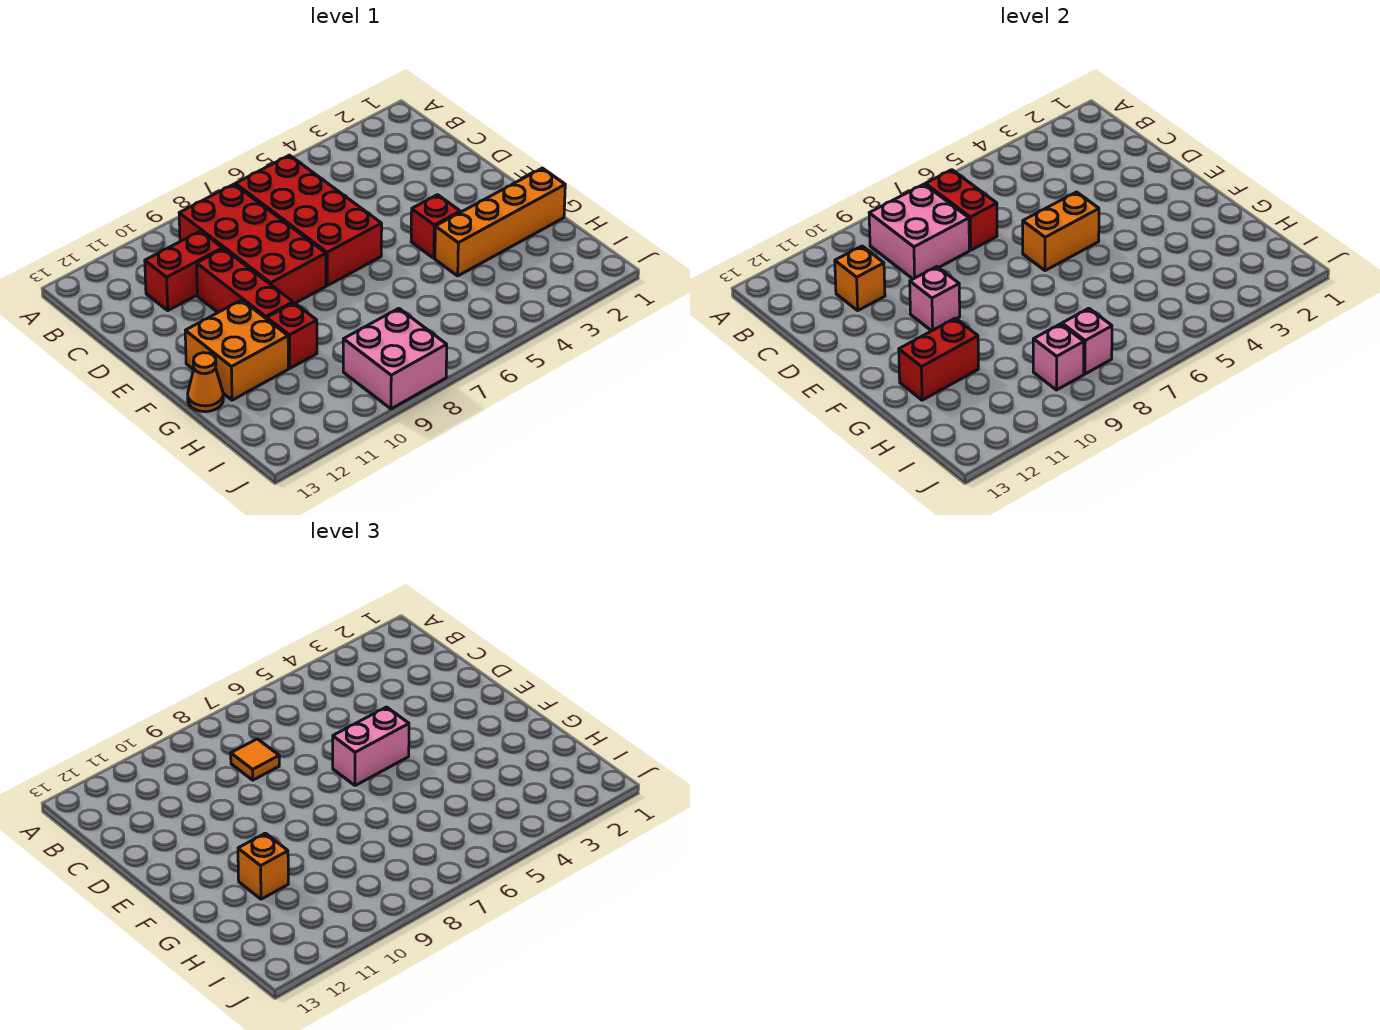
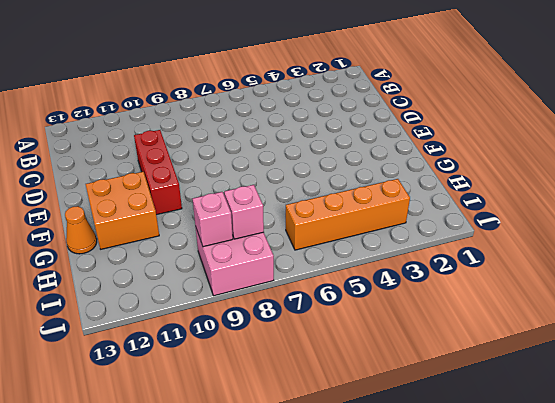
orange 1x4 brick [286,179,410,250] -> orange 1x4 brick moved to [435,168,565,276]
none -> red 2x4 brick [235,155,382,286]
none -> red 2x4 brick [179,184,326,303]
none -> red 1x2 brick [145,231,223,310]

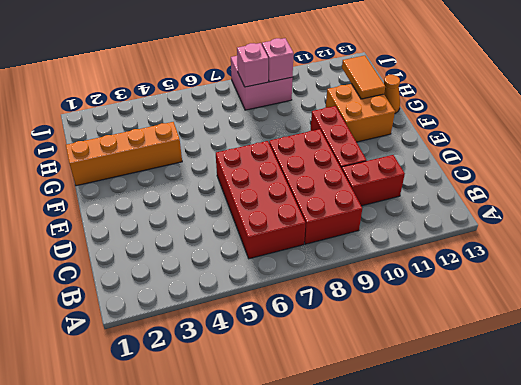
orange 1x2 tile [342,55,385,99] -> red 1x2 brick [899,318,978,400]
none -> red 1x1 brick [411,195,460,258]
none -> red 1x1 brick [267,303,317,368]
none -> red 1x2 brick [925,170,997,250]

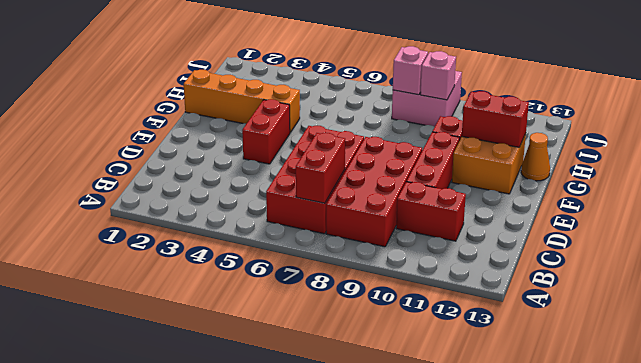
red 1x2 brick [242,99,290,164] -> red 1x1 brick [411,195,460,258]
none -> pink 2x2 brick [869,184,969,279]
none -> orange 1x1 brick [835,246,885,310]
none -> orange 1x2 brick [1023,192,1099,271]

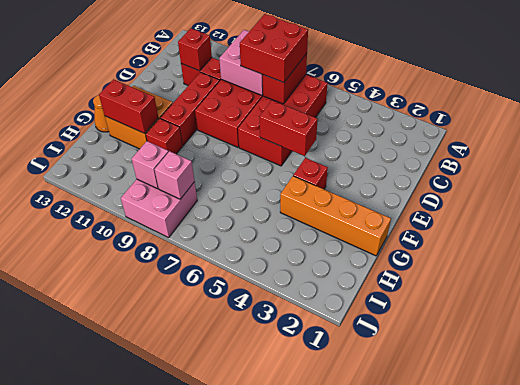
red 2x2 brick [240,14,308,83] -> orange 1x1 tile [231,739,279,780]
red 1x1 brick [178,28,212,71] -> orange 1x1 brick [835,246,885,310]
red 1x2 brick [260,101,318,156] -> orange 1x2 brick [1023,192,1099,271]
none -> pink 1x1 brick [910,267,960,331]
none -> pink 1x2 brick [333,707,409,786]
none -> orange 1x1 brick [238,833,288,899]

